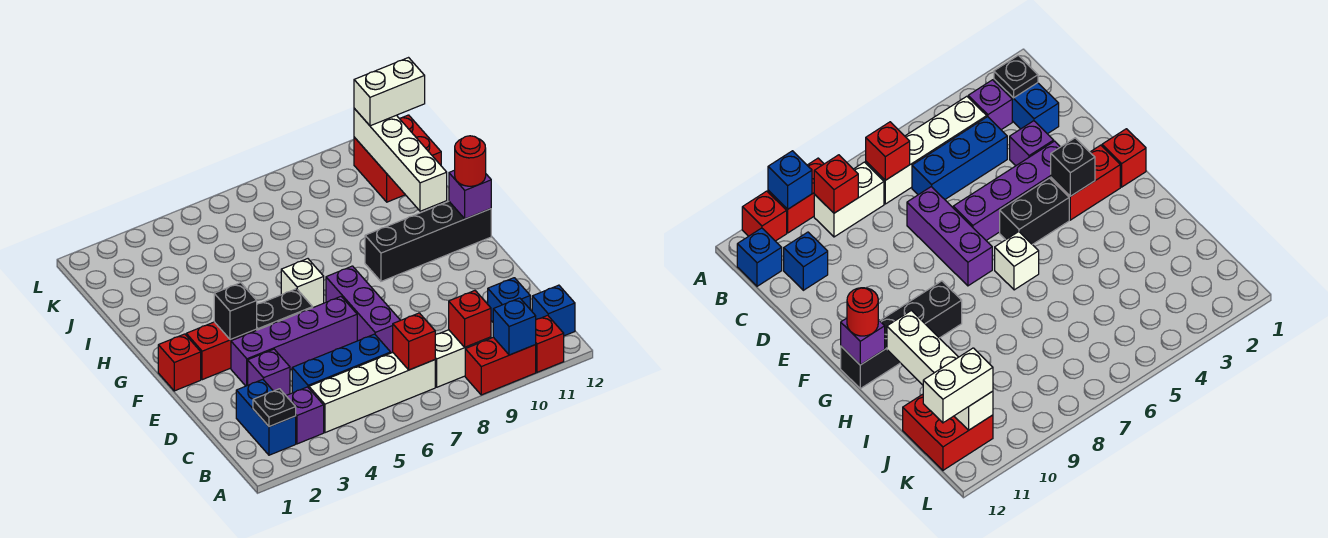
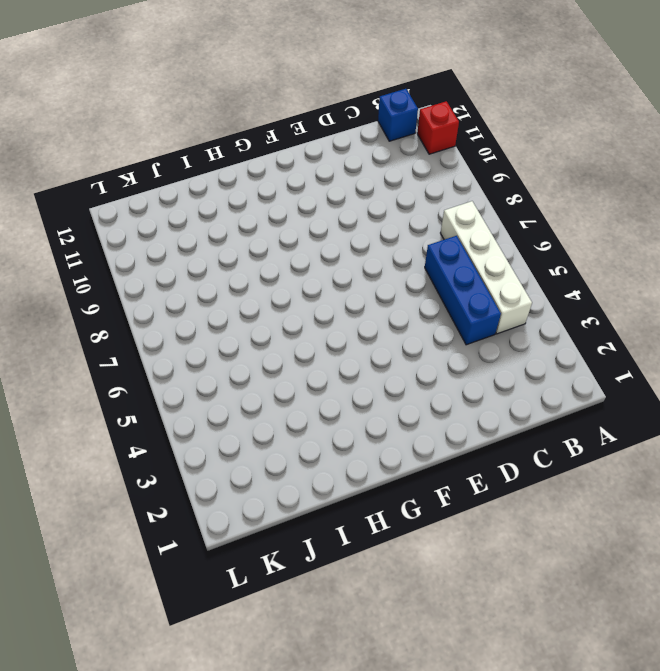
none -> red 1x2 brick [465,337,536,395]
none -> blue 1x2 brick [236,379,296,455]
none -> purple 1x1 brick [286,387,324,444]

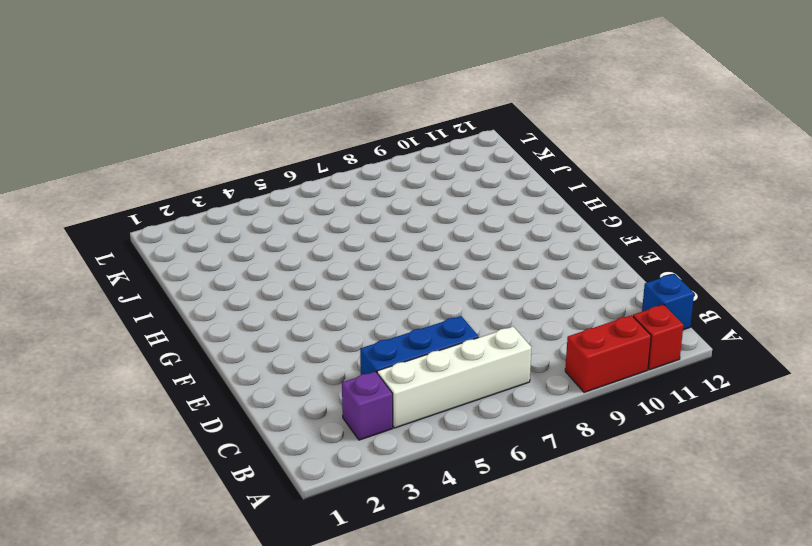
none -> blue 1x2 brick [236,379,296,455]
none -> white 1x2 brick [435,330,491,387]
none -> blue 1x1 brick [488,278,530,322]

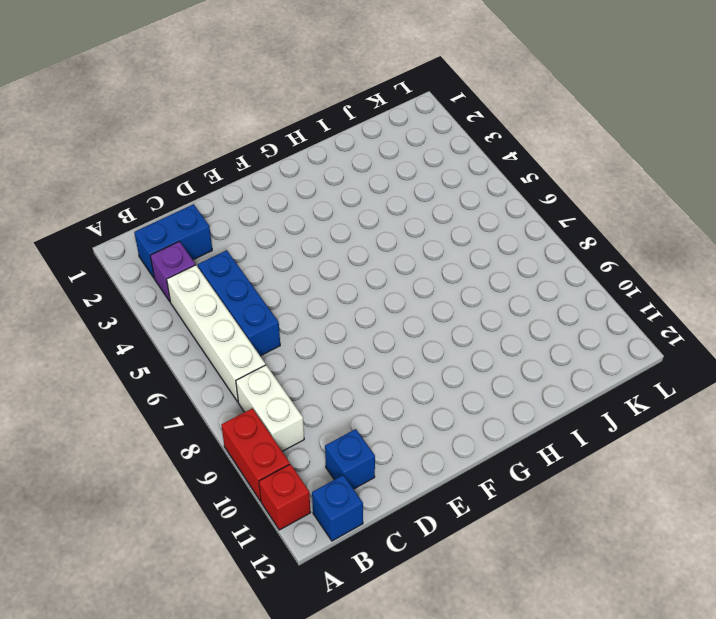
none -> purple 1x1 brick [248,349,290,395]
none -> purple 1x3 brick [326,266,400,353]
none -> purple 1x4 brick [231,297,357,386]

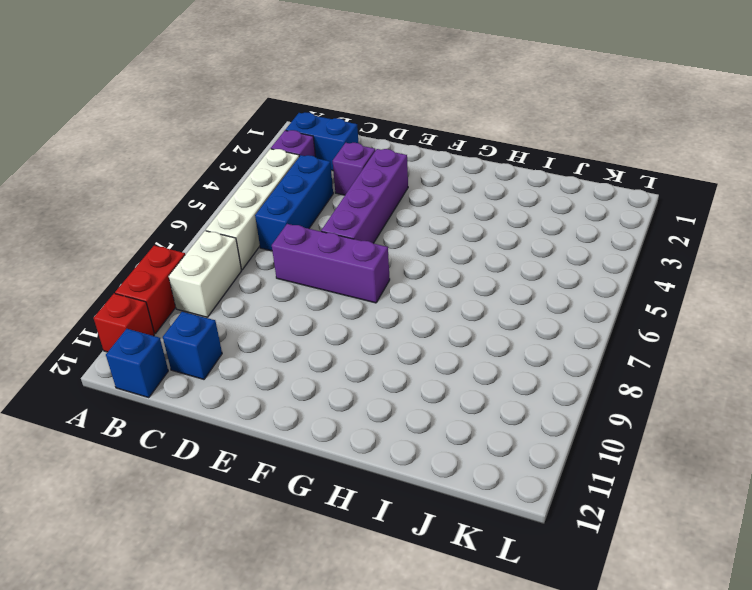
none -> red 1x1 brick [158,334,201,391]
none -> red 1x2 brick [186,322,257,380]
none -> black 1x2 brick [257,289,313,330]

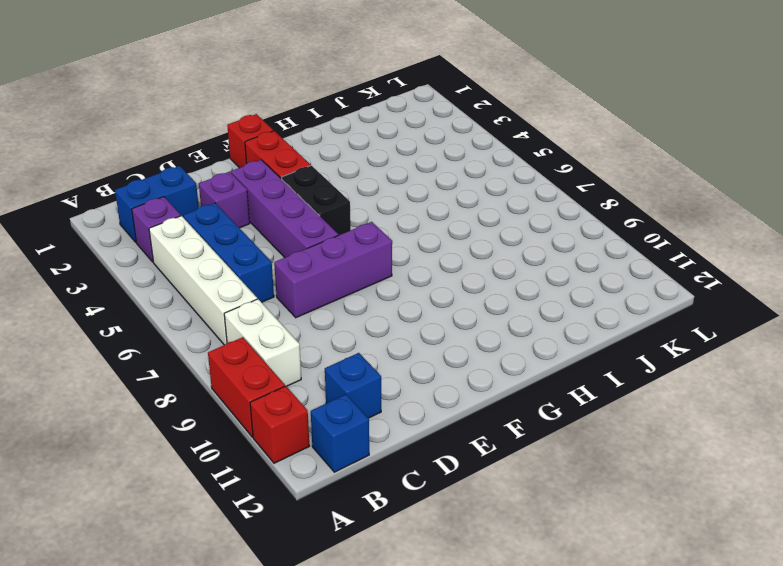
none -> white 1x1 brick [281,259,324,307]
none -> black 1x4 brick [365,201,491,281]
none -> red 2x2 brick [354,115,441,202]

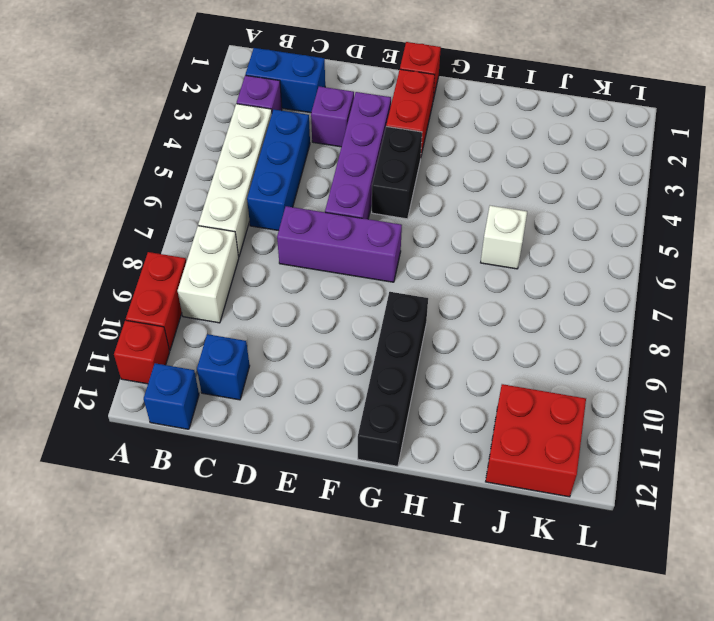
white 1x1 brick [481,206,527,269] -> white 1x1 brick moved to [281,259,324,307]
none -> blue 1x1 brick [493,298,536,355]
none -> black 1x1 plate [253,389,296,427]
none -> red 1x1 brick [393,313,435,370]

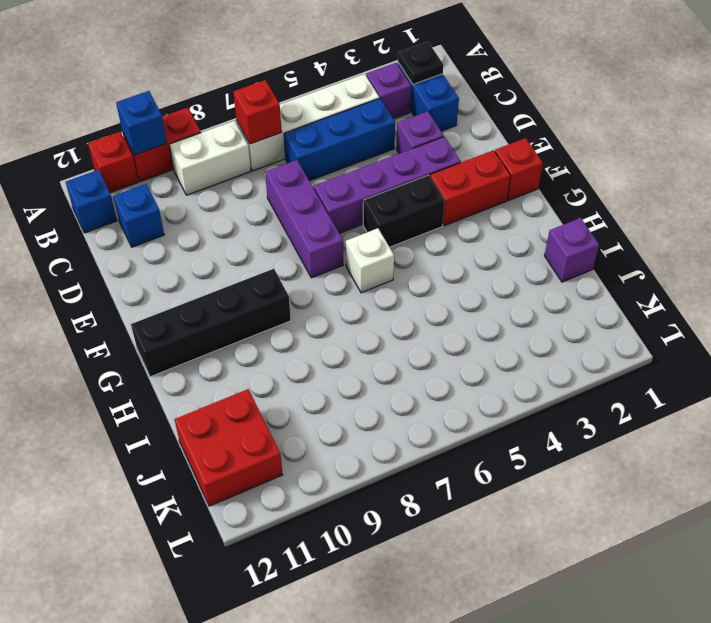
purple 1x1 brick [544,218,599,282] -> purple 1x1 brick moved to [449,170,491,219]
none -> red 1x1 brick [449,291,491,347]
none -> black 1x1 brick [214,283,257,340]
none -> white 1x4 brick [354,109,447,211]

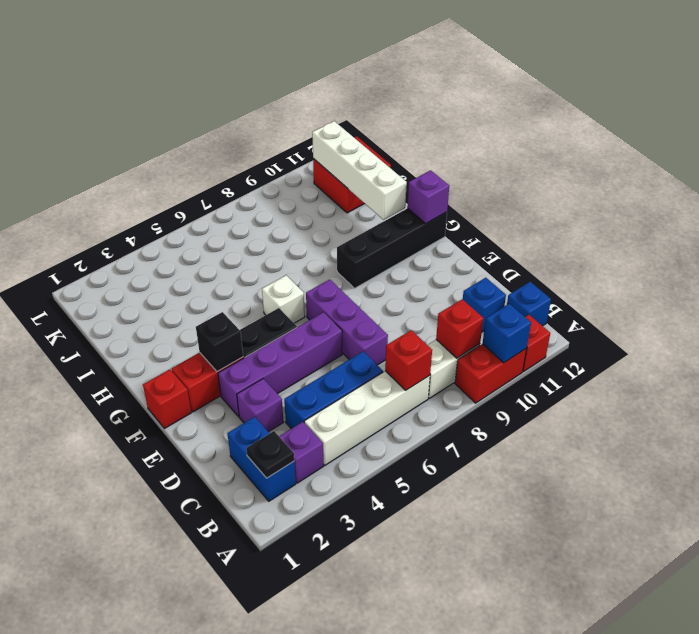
none -> red 1x1 round brick [455,136,486,186]
none -> white 1x2 brick [354,58,425,126]

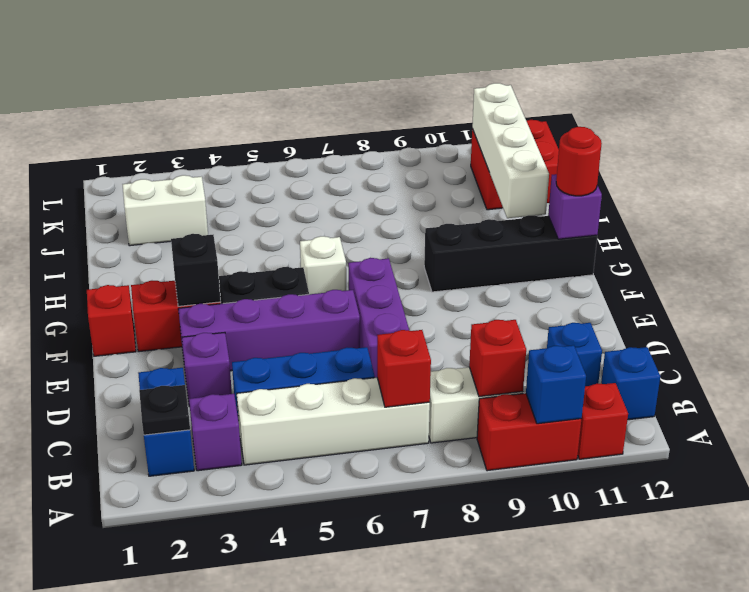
white 1x2 brick [123,175,208,246] -> white 1x2 brick moved to [354,58,425,126]

